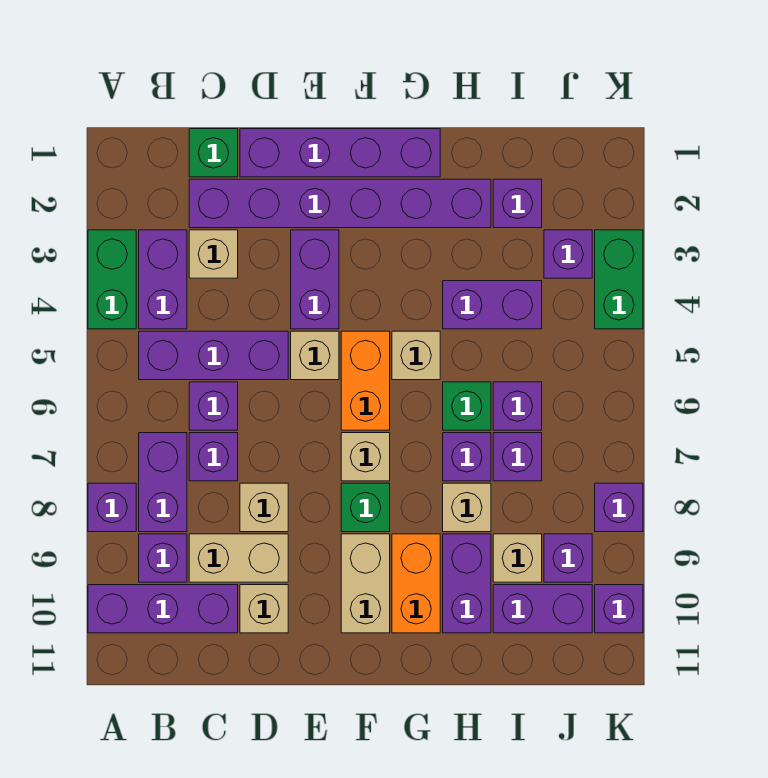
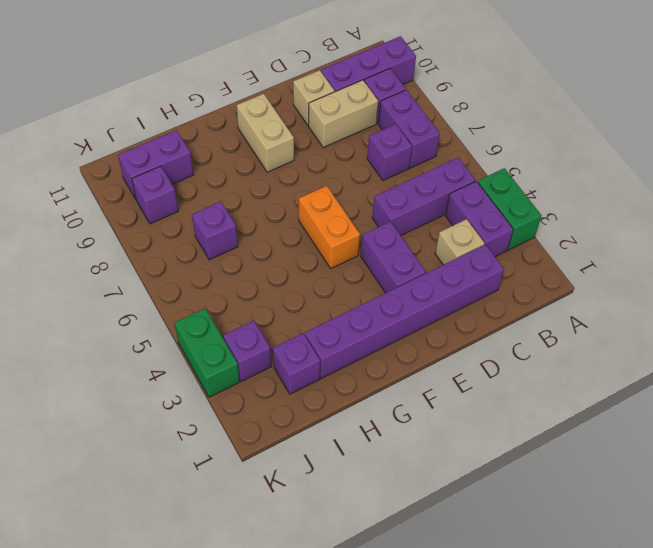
none -> purple 1x1 brick [88,483,136,532]
none -> green 1x1 brick [189,129,238,177]
none -> purple 1x1 brick [189,382,238,430]
none -> purple 1x4 brick [240,129,440,177]

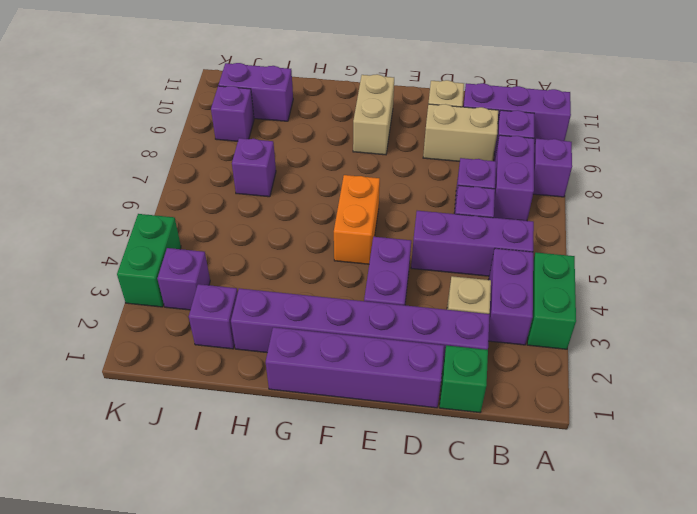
none -> tan 1x1 brick [240,483,288,532]
none -> tan 1x1 brick [291,331,339,380]
none -> tan 1x1 brick [341,433,390,481]
none -> green 1x1 brick [341,483,390,532]

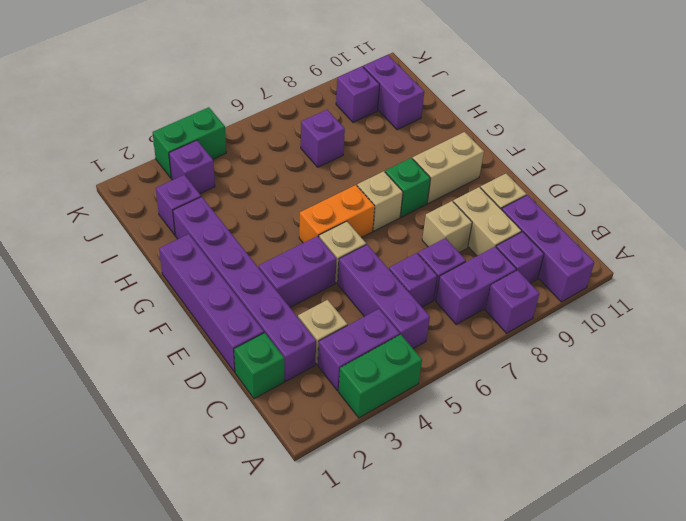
none -> tan 1x1 brick [392,331,440,380]
none -> orange 1x2 brick [392,534,440,633]
none -> purple 1x2 brick [443,281,542,329]
none -> green 1x1 brick [443,382,491,430]

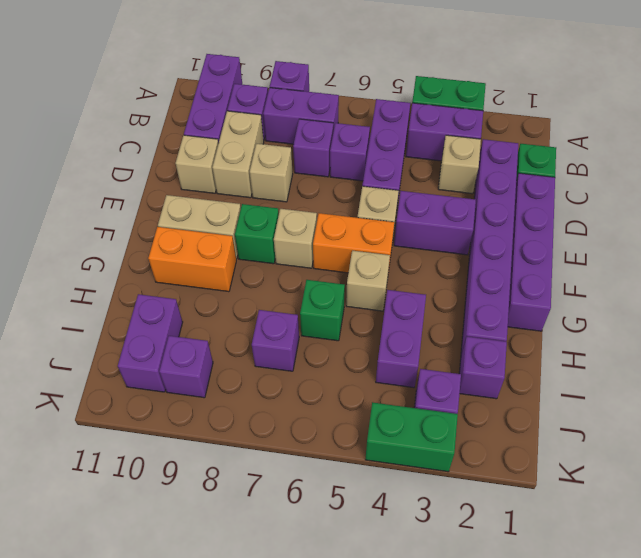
none -> purple 1x1 brick [443,433,491,481]
none -> tan 1x1 brick [443,483,491,532]
none -> purple 1x2 brick [443,534,491,633]
none -> purple 1x1 brick [493,382,542,430]

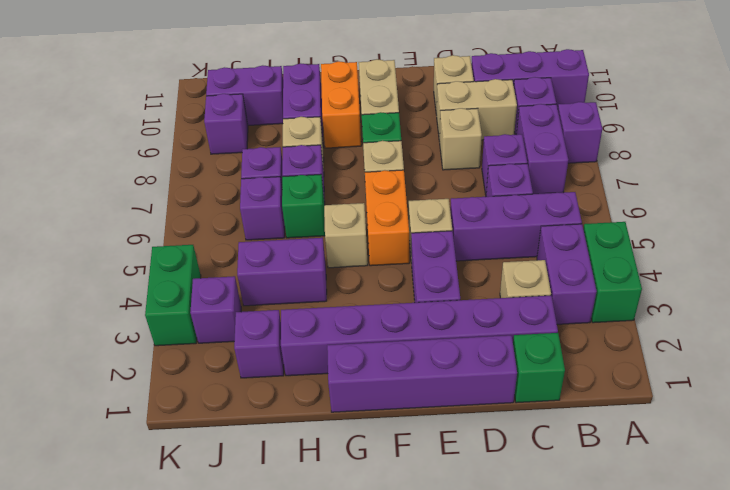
none -> tan 1x1 brick [493,534,542,582]
none -> purple 1x1 brick [595,483,643,532]
none -> purple 1x1 brick [595,585,643,633]

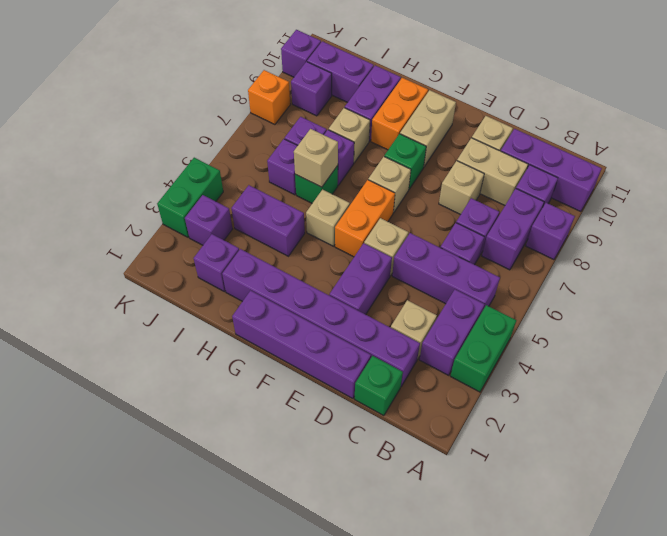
tan 1x1 brick [294,129,338,187] -> tan 1x1 brick moved to [493,534,542,582]
orange 1x1 brick [248,70,290,125] -> purple 1x1 brick [595,483,643,532]

